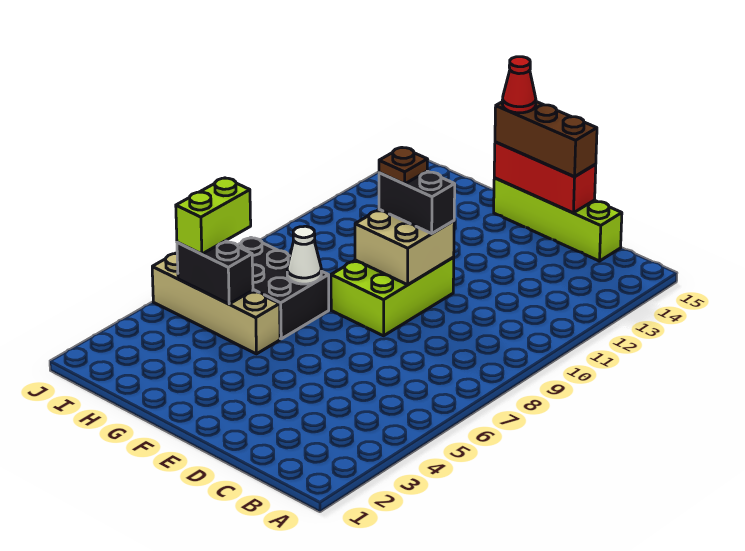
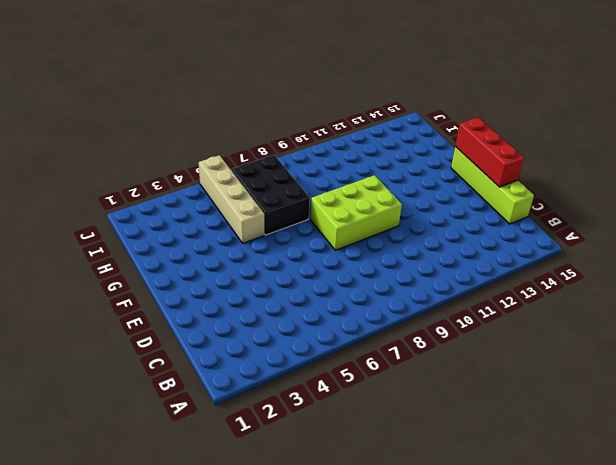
none -> tan 2x2 brick [355,210,454,285]
none -> white 1x1 cone [287,226,321,284]
none -> black 1x2 brick [177,241,253,304]

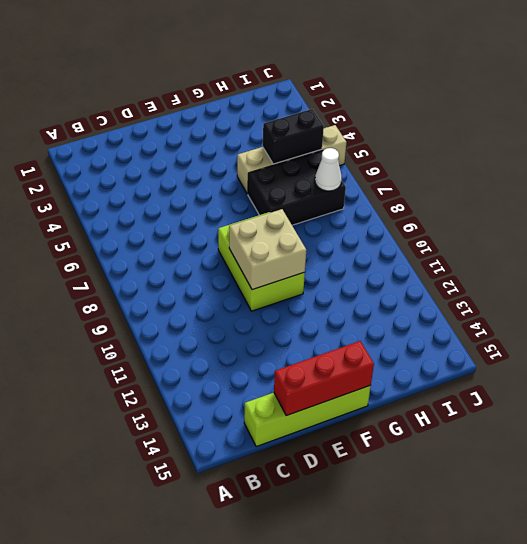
white 1x1 cone [315,148,342,191] -> white 1x1 cone moved to [287,226,321,284]
none -> brown 1x3 brick [495,102,597,177]
none -> black 1x2 brick [379,171,455,233]
none -> lime 1x2 brick [176,178,251,254]

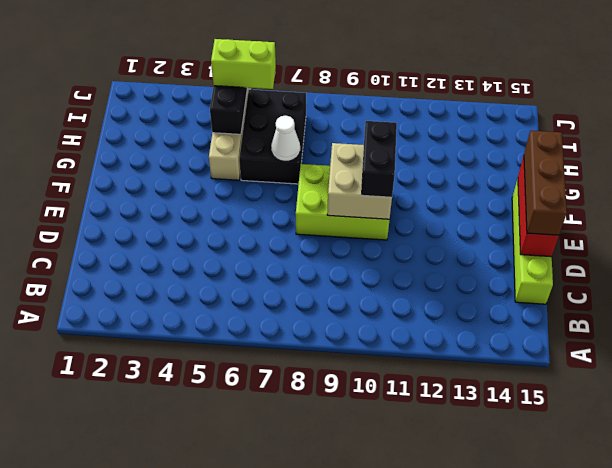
none -> brown 1x1 plate [379,148,428,184]
none -> red 1x1 cone [502,57,536,113]

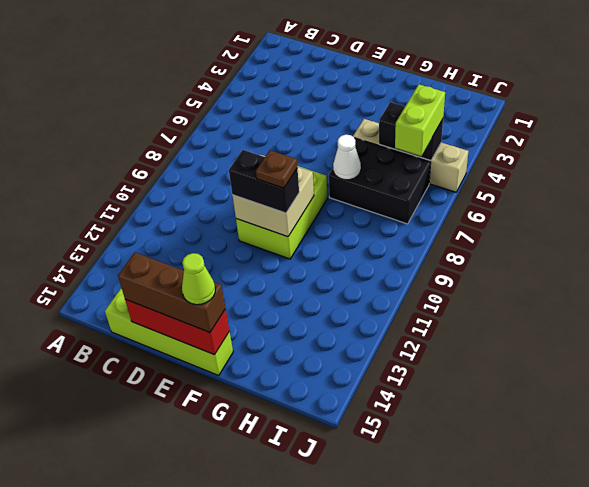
lime 1x1 cone [182,253,215,305] -> red 1x1 cone [502,57,536,113]

